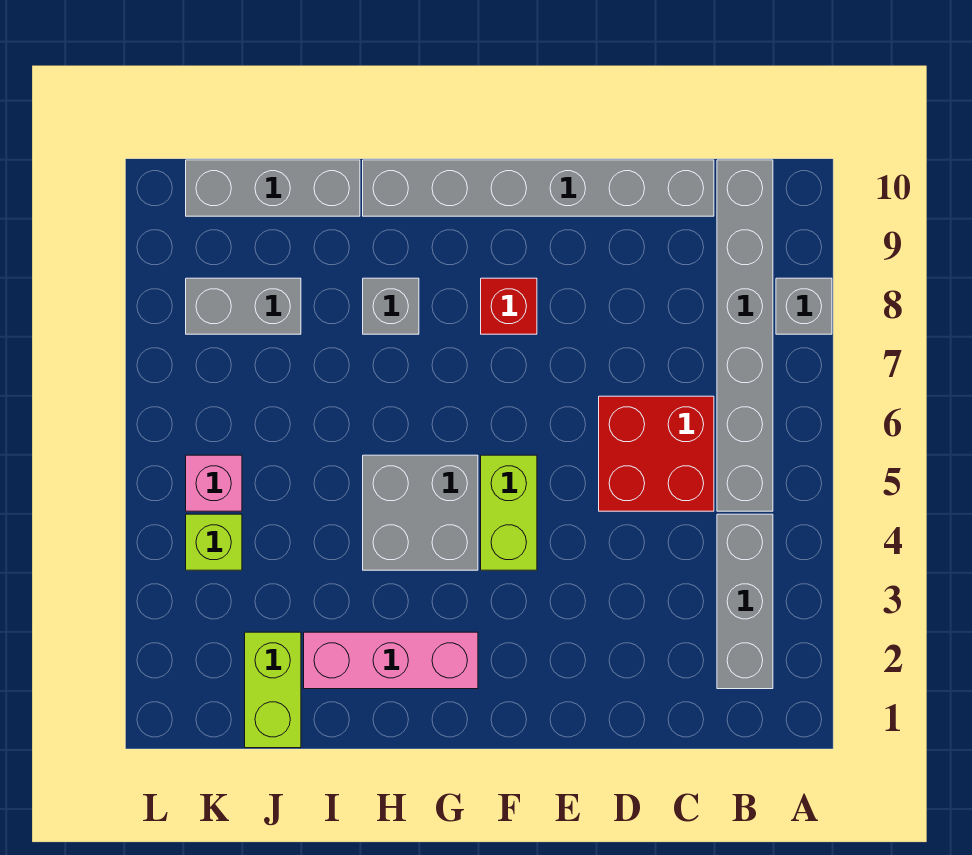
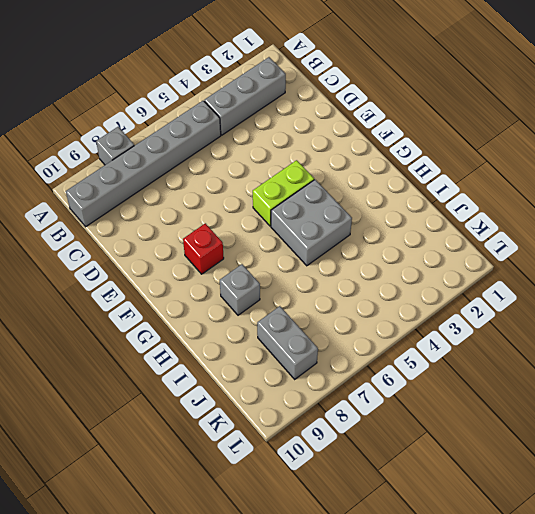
none -> red 2x2 brick [599,396,714,511]
none -> grey 1x6 brick [363,160,714,216]
none -> pink 1x3 brick [304,632,478,689]

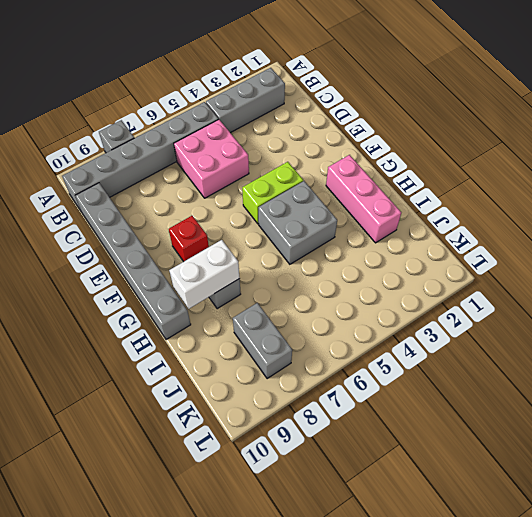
pink 2x2 brick [174,119,249,198] -> red 2x2 brick [599,396,714,511]
white 1x2 brick [169,240,240,309] -> none
none -> grey 1x3 brick [186,160,360,216]
none -> lime 1x2 brick [245,632,301,748]
none -> lime 1x1 brick [186,514,242,570]

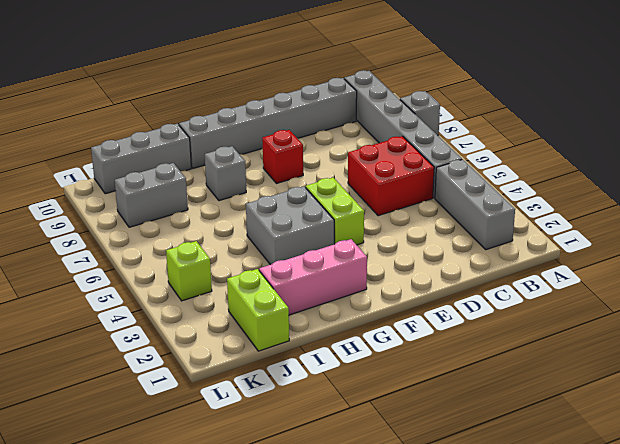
none -> pink 1x1 brick [186,455,242,511]

